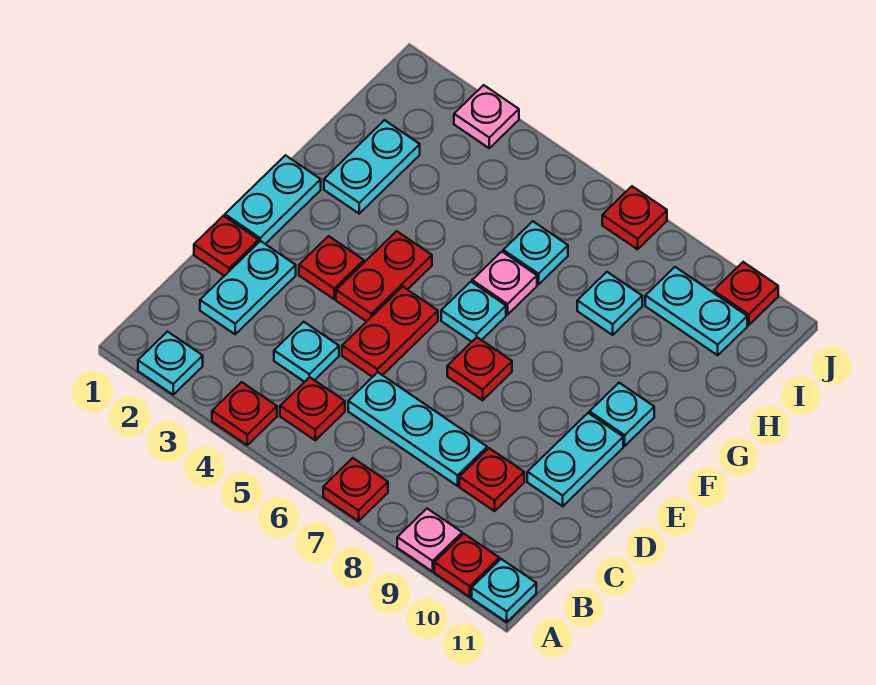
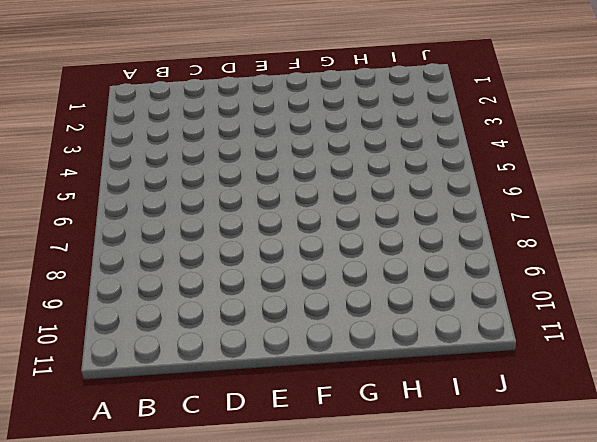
none -> cyan 1x1 plate [138,332,203,395]
none -> red 1x1 plate [212,382,277,445]
none -> red 1x1 plate [323,458,388,521]

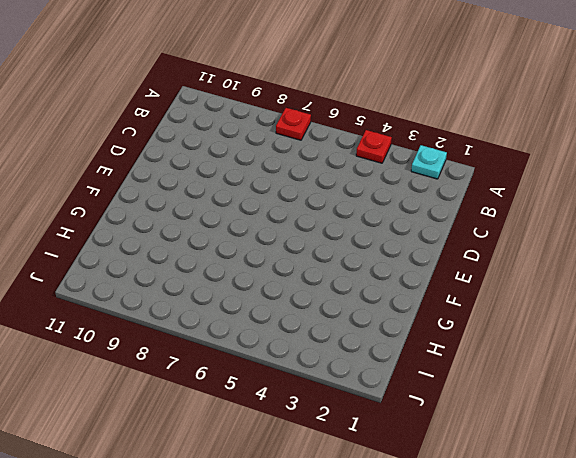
none -> pink 1x1 plate [397,509,462,572]
none -> red 1x1 plate [434,534,499,597]
none -> cyan 1x1 plate [472,559,536,622]

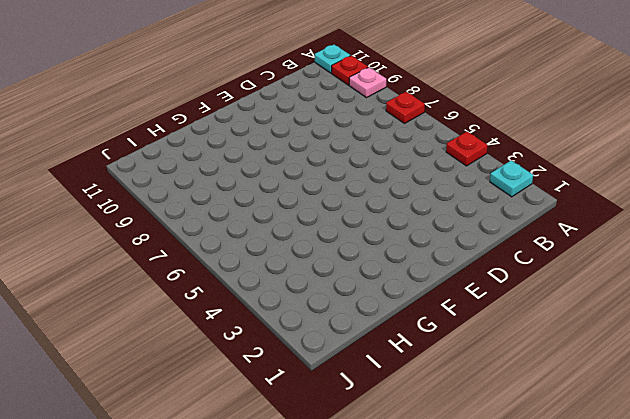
none -> red 1x1 plate [280,377,345,440]
none -> cyan 1x2 plate [200,241,296,334]
none -> cyan 1x1 plate [274,322,339,382]

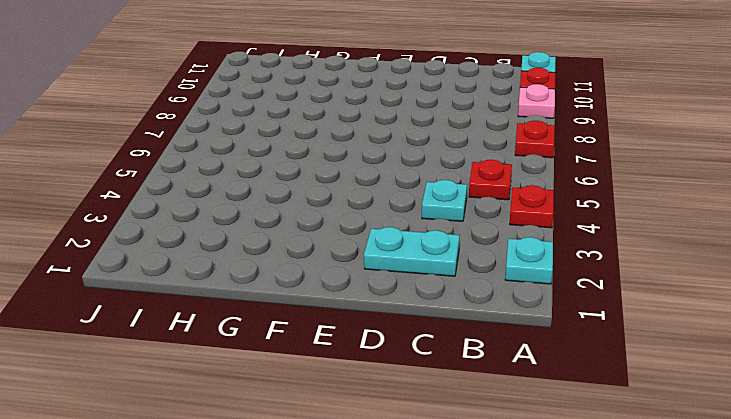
none -> cyan 1x3 plate [348,372,487,486]
none -> red 1x1 plate [459,448,524,511]
none -> red 1x1 plate [194,216,259,276]

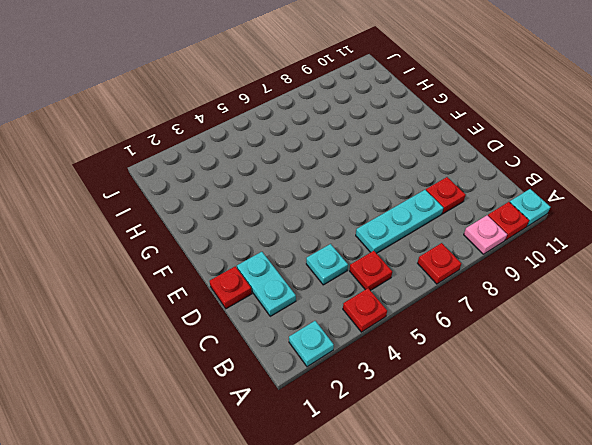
none -> red 1x2 plate [342,287,438,377]
none -> cyan 1x2 plate [527,413,623,506]
none -> cyan 1x2 plate [225,155,321,244]

